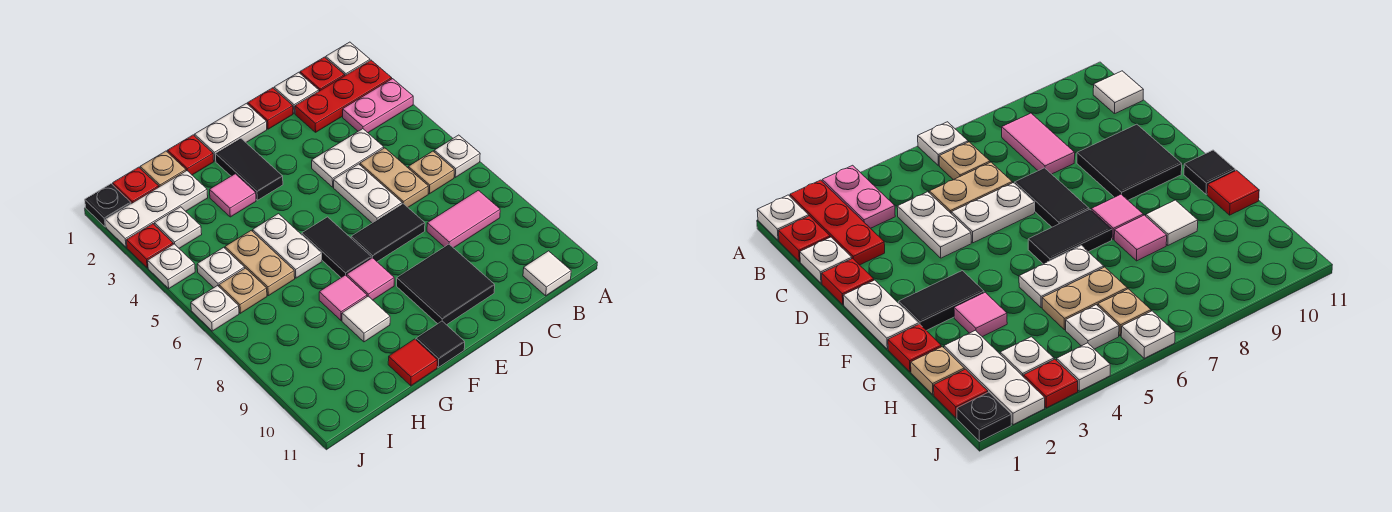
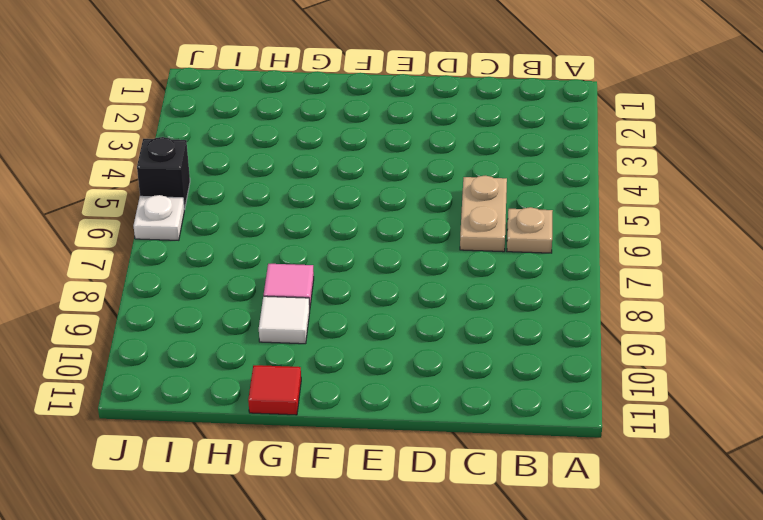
black 1x1 brick [137,137,190,209] -> none
none -> white 1x1 plate [326,42,370,75]
none -> red 1x3 plate [295,60,392,132]
none -> pink 1x2 plate [343,79,413,133]
none -> white 1x1 plate [434,135,480,177]

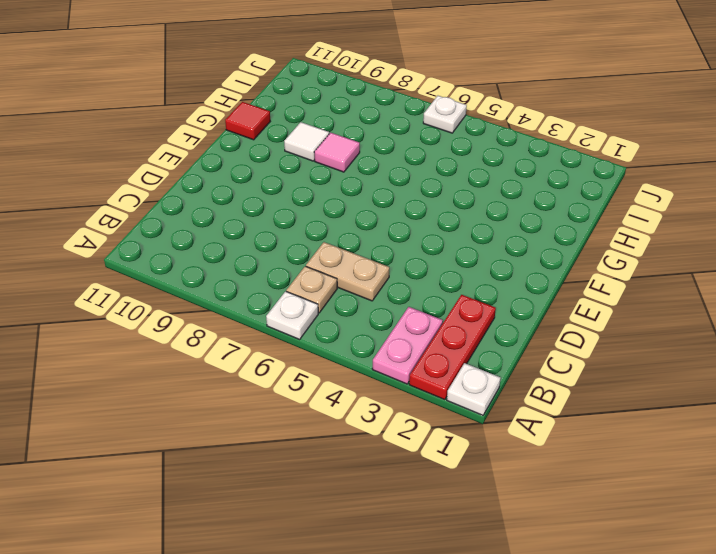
none -> red 1x1 plate [300,57,345,91]
none -> pink 1x2 tile [427,190,500,248]
none -> white 1x1 tile [523,251,571,296]
none -> white 1x1 plate [274,72,319,113]

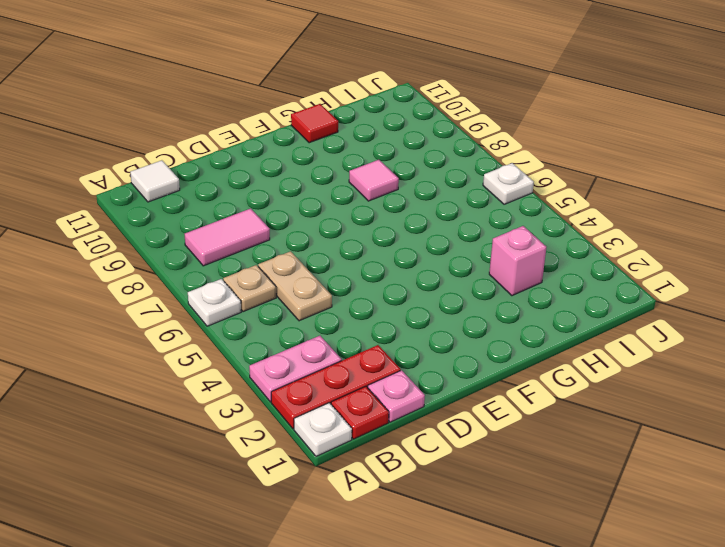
pink 1x1 plate [368,370,425,422] -> white 1x1 plate [274,72,319,113]
pink 1x1 brick [489,226,546,296] -> none
none -> white 1x2 plate [312,129,384,187]
none -> red 1x1 plate [248,88,293,129]
none -> white 1x2 plate [334,164,402,223]
none -> black 1x2 tile [351,204,425,262]

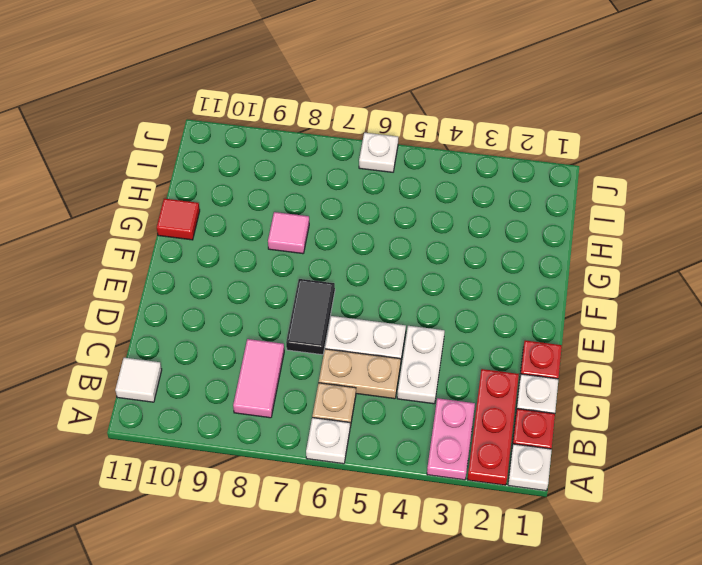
none -> black 2x2 tile [397,244,495,325]
none -> white 1x2 plate [195,103,267,161]
none -> black 1x2 tile [215,138,283,200]
none -> black 1x2 tile [302,217,371,277]

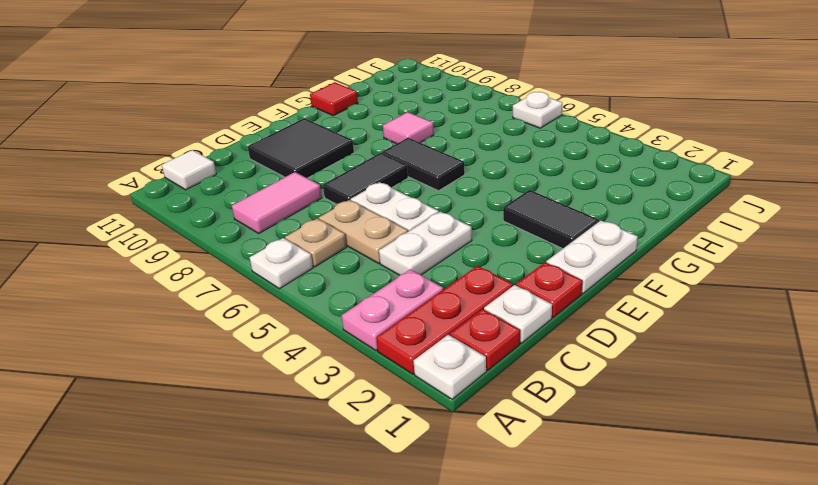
none -> pink 1x1 tile [347,258,394,300]
none -> black 1x1 tile [416,321,465,367]
none -> red 1x1 plate [167,135,214,175]
none -> pink 1x1 tile [210,174,256,217]

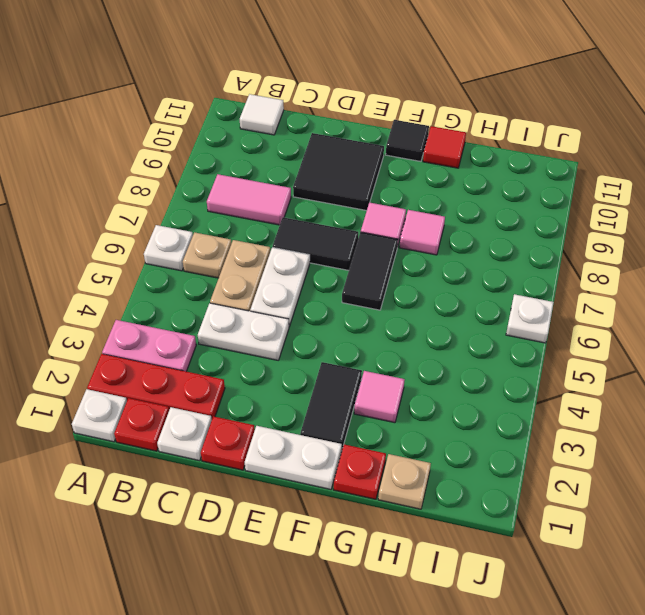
none -> white 1x2 plate [253,214,322,278]
none -> white 1x1 tile [342,296,390,342]
none -> white 1x3 plate [105,171,208,247]
none -> tan 1x2 plate [225,231,295,296]

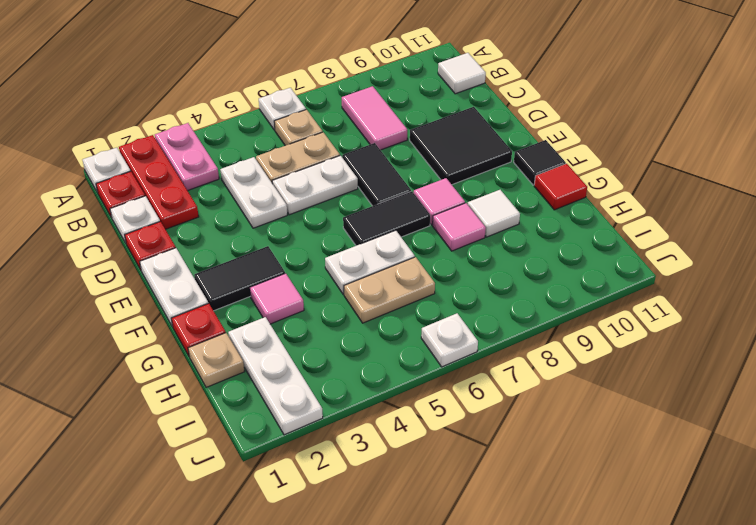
none -> red 1x1 plate [113,167,159,204]
none -> white 1x1 plate [154,207,202,248]
none -> white 1x1 plate [197,247,245,288]
none -> tan 1x1 plate [219,268,267,313]

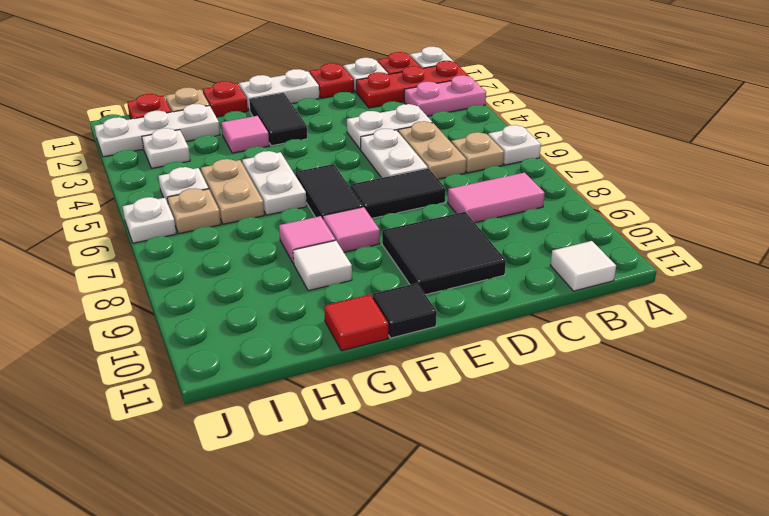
none -> black 1x1 plate [85,184,131,227]
none -> red 1x1 plate [126,224,173,268]
none -> white 1x1 plate [148,244,195,288]

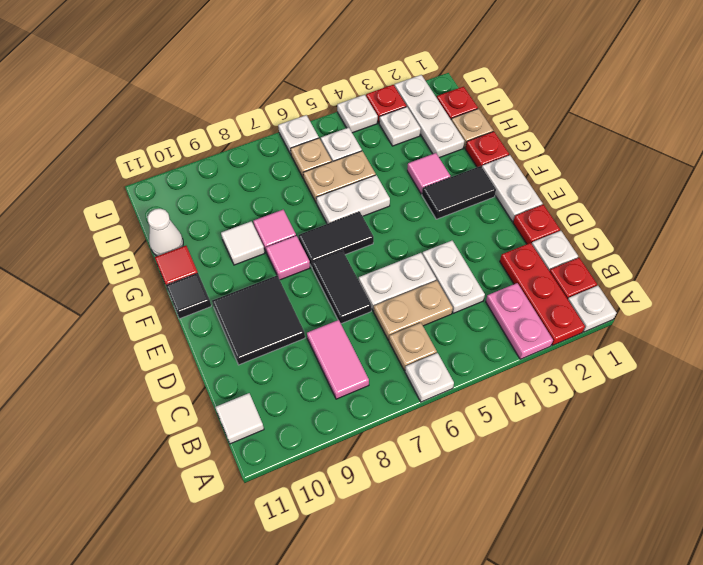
white 1x1 cone [147,209,183,256] -> none
none -> black 1x1 plate [85,184,131,227]

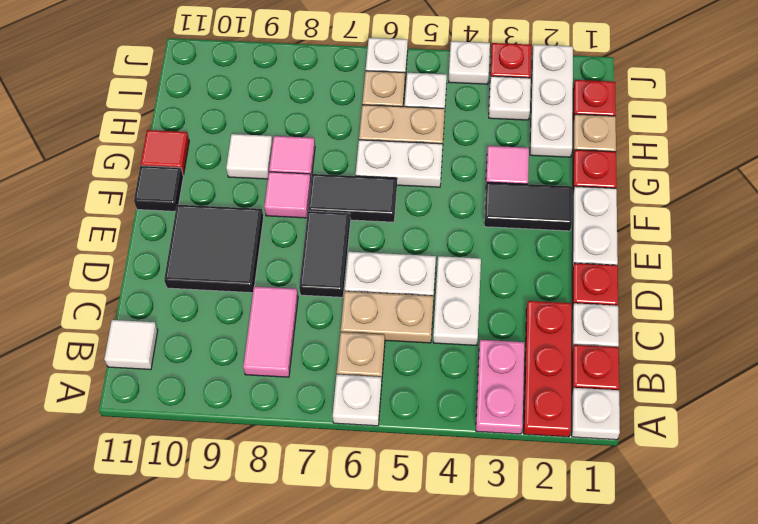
none -> black 1x1 plate [85,184,131,227]

